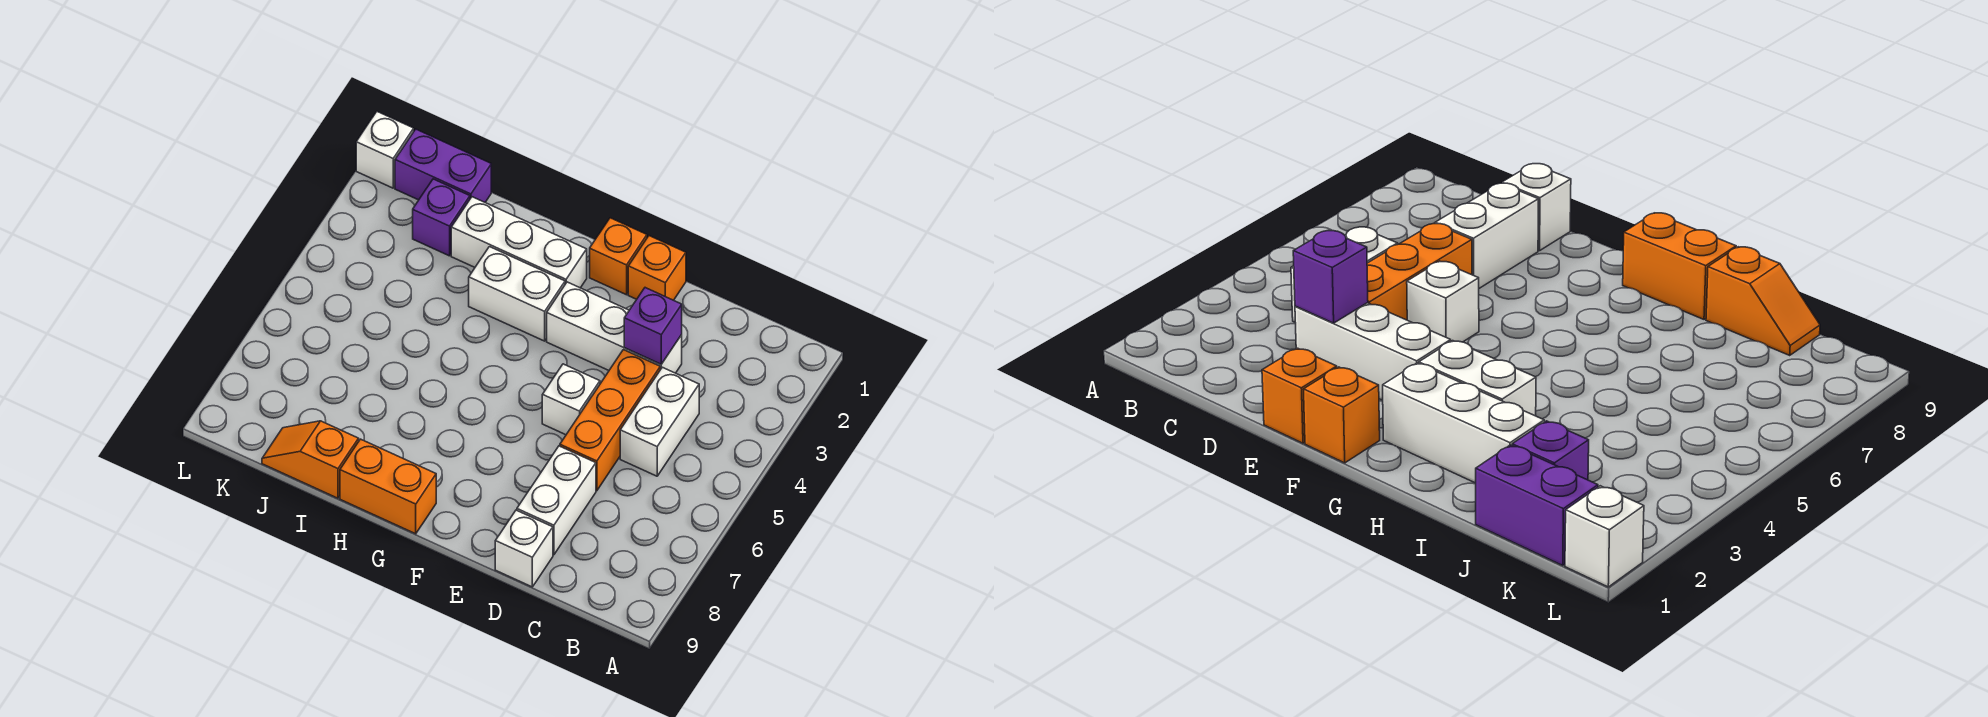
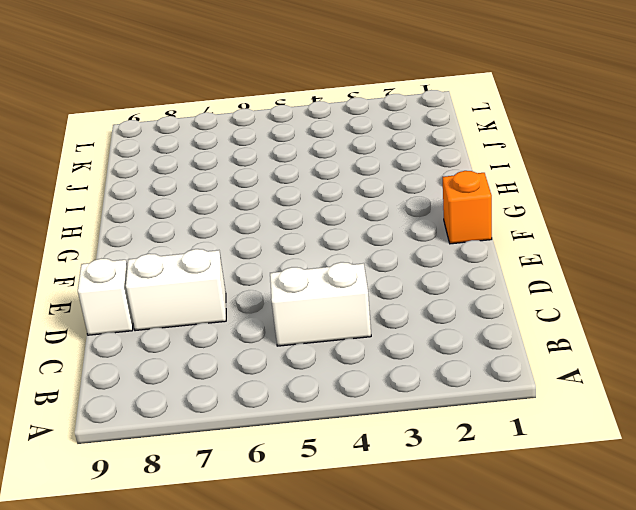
none -> white 1x3 brick [547,282,682,373]
none -> orange 1x3 brick [560,350,660,491]
none -> orange 1x1 brick [628,236,686,300]

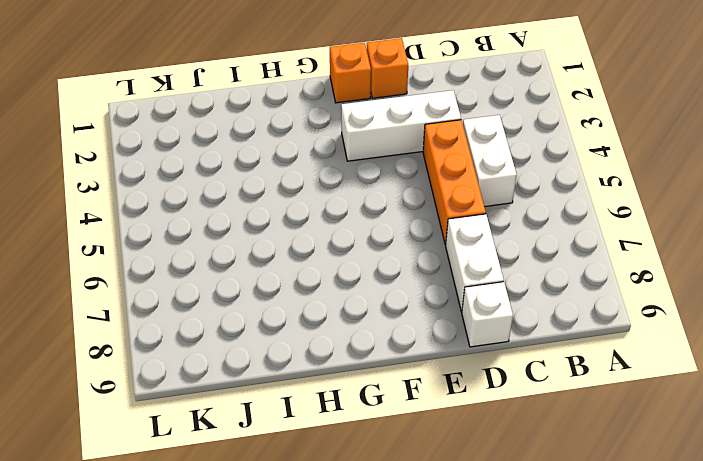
none -> white 1x1 brick [542,364,600,435]
none -> white 1x3 brick [451,197,587,288]
none -> white 1x2 brick [469,247,565,341]

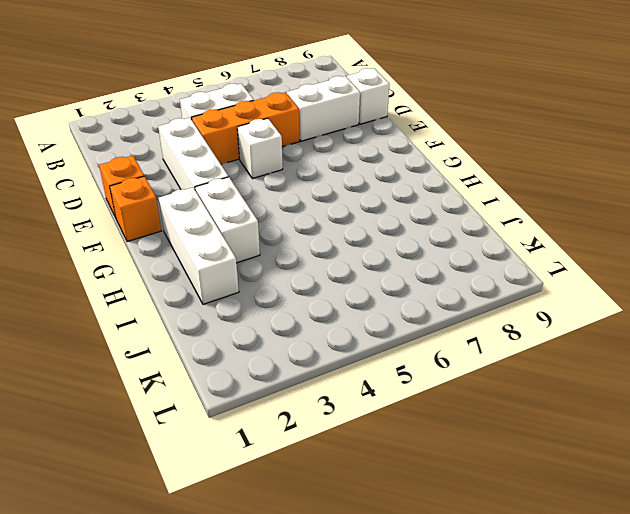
none -> orange 1x2 brick [340,439,436,534]
none -> orange 1x2 slope [262,421,359,498]
none -> purple 1x2 brick [395,129,491,202]

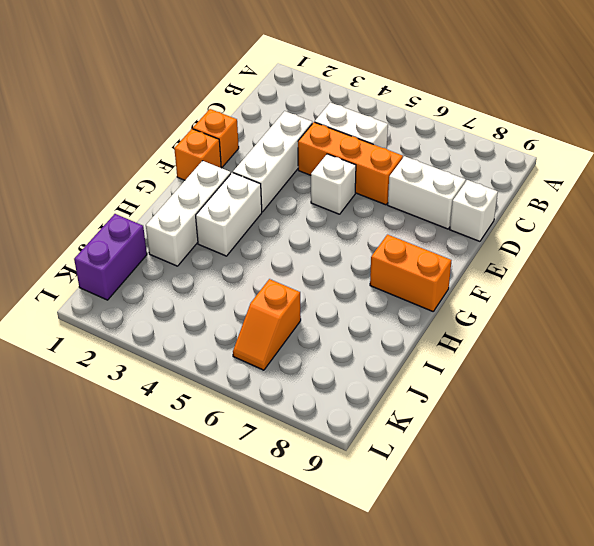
orange 1x2 brick [370,235,451,311] -> orange 1x2 brick turned to [340,439,436,534]
orange 1x2 slope [233,279,301,370] -> orange 1x2 slope moved to [262,421,359,498]
none -> purple 1x1 brick [413,179,470,256]
none -> white 1x1 brick [356,112,414,188]
none -> purple 1x1 brick [624,288,682,364]

